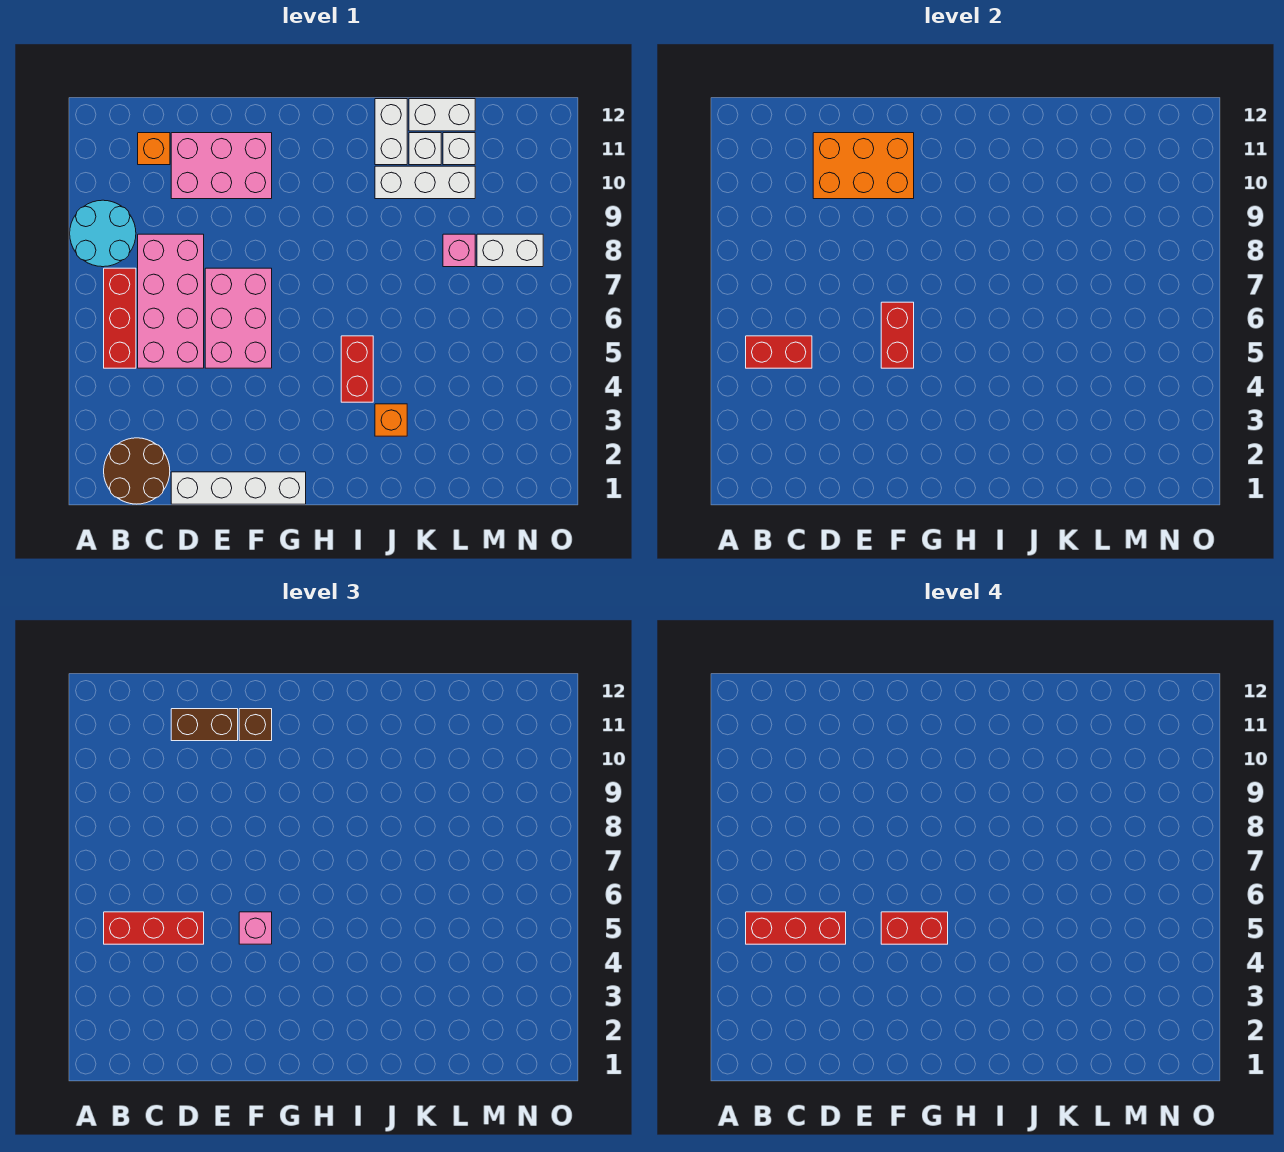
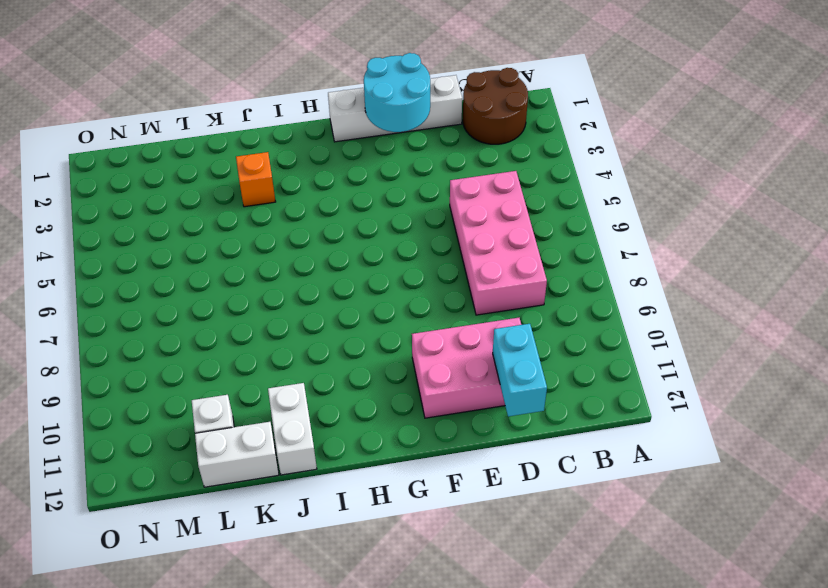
cyan 1x2 brick [493,324,547,416] -> orange 2x3 brick [813,133,914,199]
cyan 2x2 round brick [364,53,430,132] -> cyan 2x2 round brick moved to [70,200,136,267]
none -> red 1x3 brick [104,268,136,368]
none -> orange 1x1 brick [138,133,170,165]
none -> pink 2x3 brick [205,268,272,368]

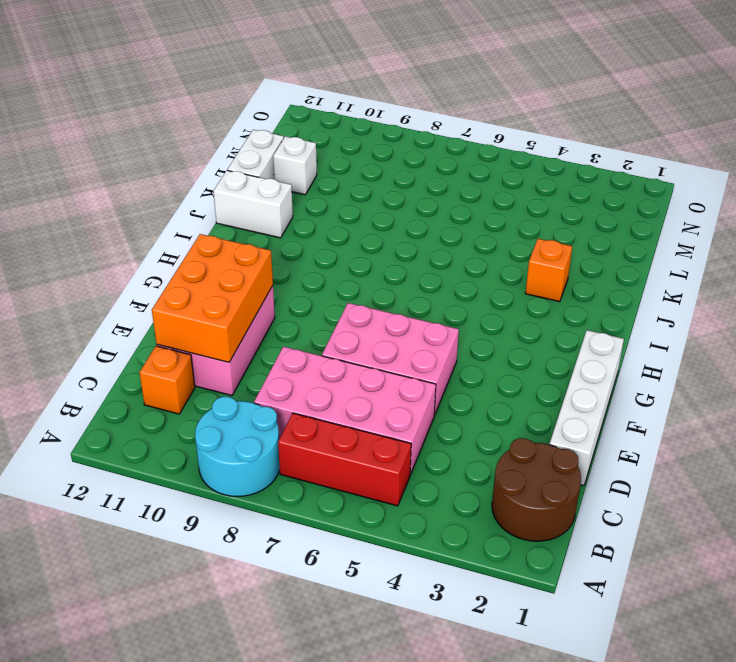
none -> red 1x2 brick [341,336,373,402]
none -> white 1x3 brick [375,166,475,199]
none -> white 1x1 brick [409,133,441,165]

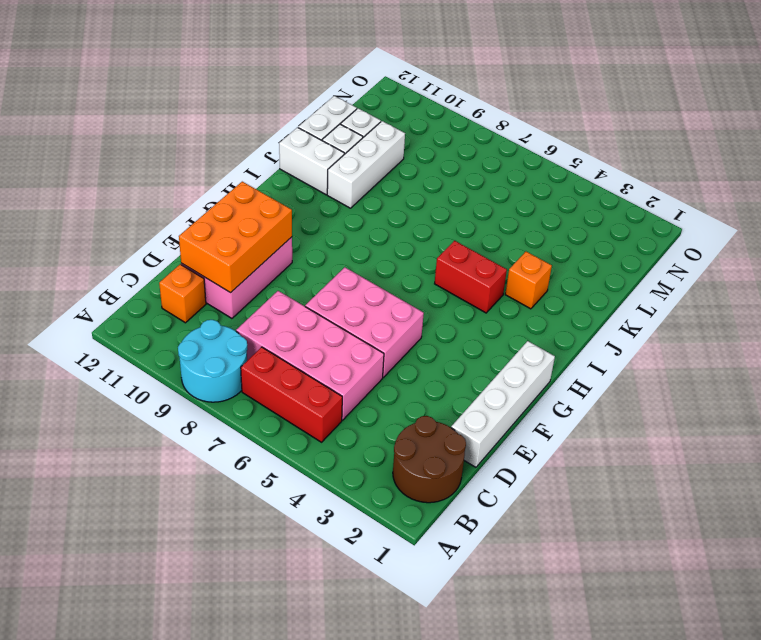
none -> pink 1x1 brick [443,234,475,267]
none -> white 1x2 brick [477,234,543,267]
none -> red 1x2 brick [746,336,812,368]

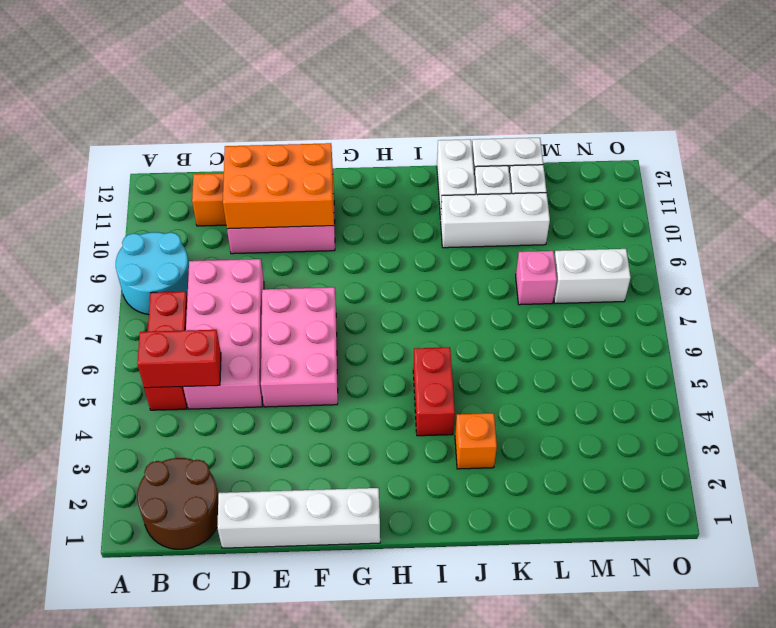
none -> red 1x2 brick [881,302,914,368]
none -> red 1x3 brick [104,912,204,944]
none -> brown 1x2 brick [171,709,238,741]

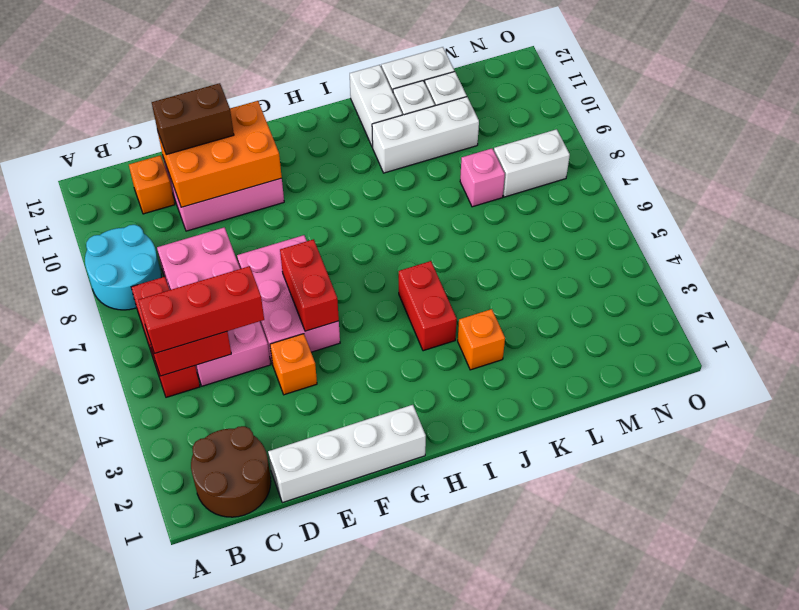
orange 1x1 brick [270,334,317,395] -> none
none -> pink 1x1 brick [239,912,272,944]
none -> brown 1x1 brick [239,709,272,741]
none -> red 1x3 brick [746,912,846,944]

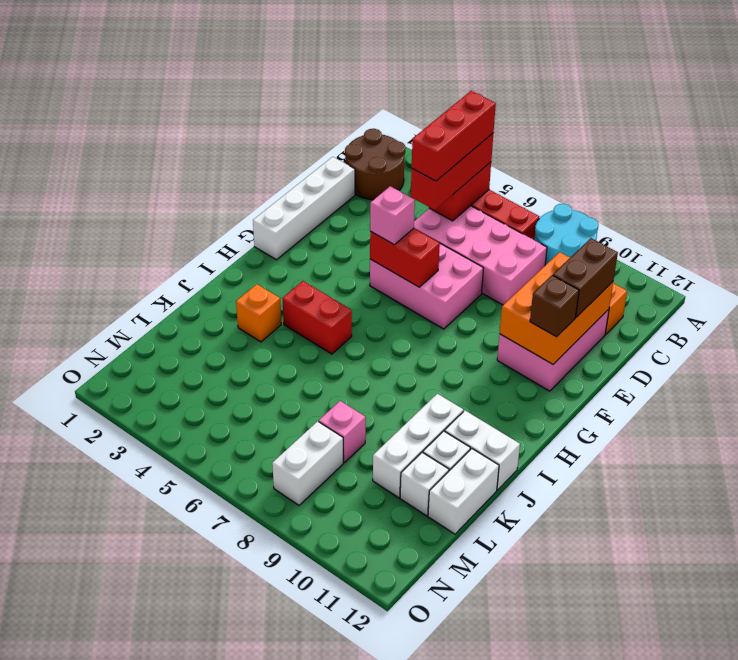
none -> red 1x2 brick [881,912,948,944]

